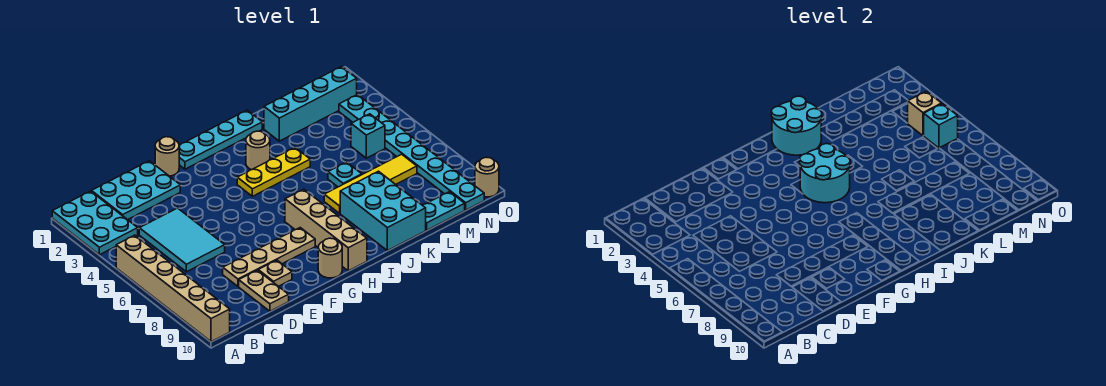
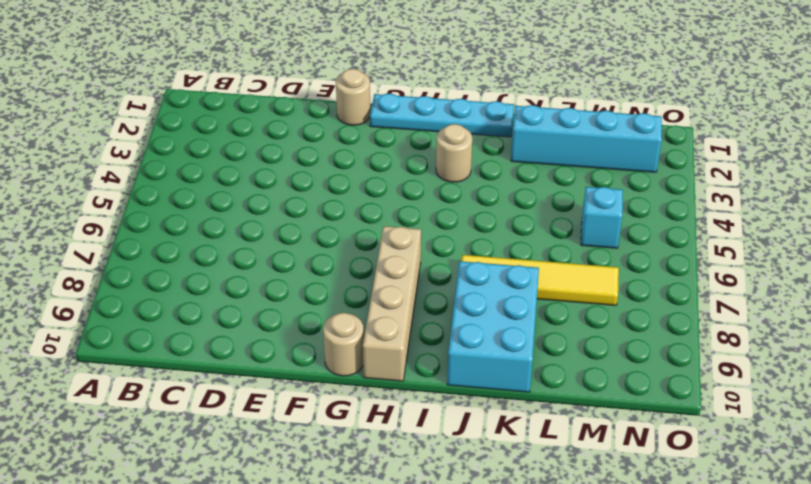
none -> cyan 2x3 plate [52,191,138,255]
none -> tan 1x6 brick [116,235,230,342]
none -> cyan 2x3 plate [92,161,180,220]

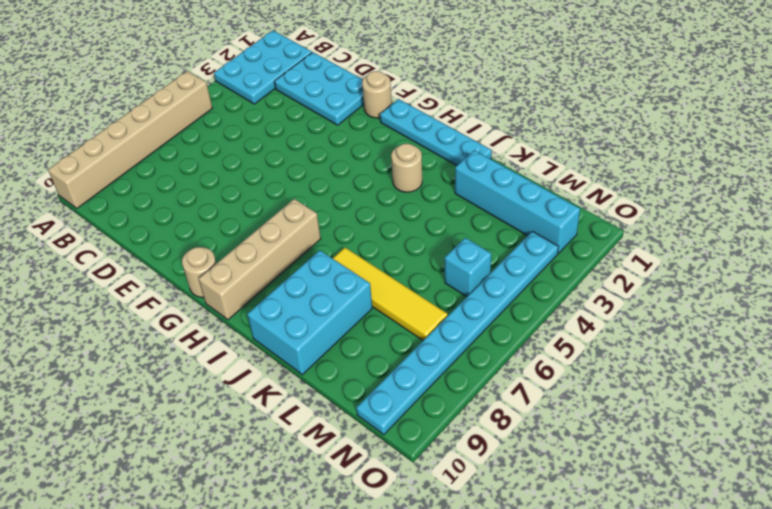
none -> cyan 2x3 tile [139,208,225,272]
none -> tan 1x4 plate [223,228,315,286]
none -> tan 1x2 plate [239,270,289,311]

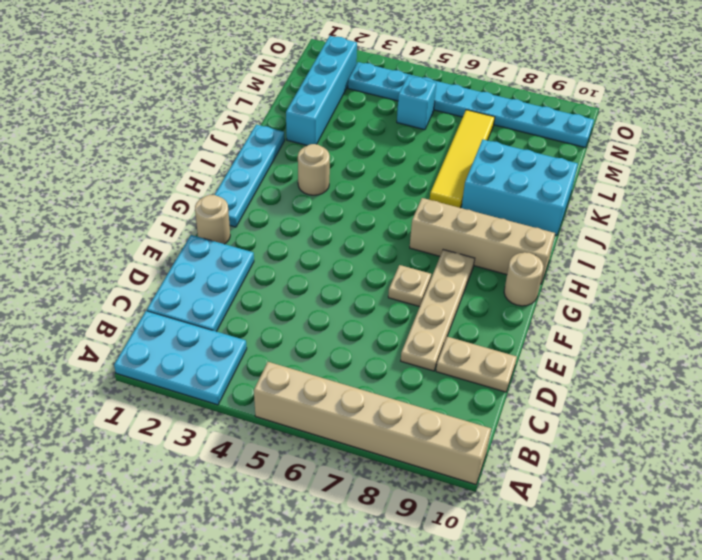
tan 1x1 plate [388,265,431,307] -> tan 1x1 plate moved to [258,260,292,286]
none -> cyan 2x3 tile [139,208,225,272]
none -> yellow 1x3 plate [237,148,310,196]
none -> cyan 1x1 plate [328,162,362,187]

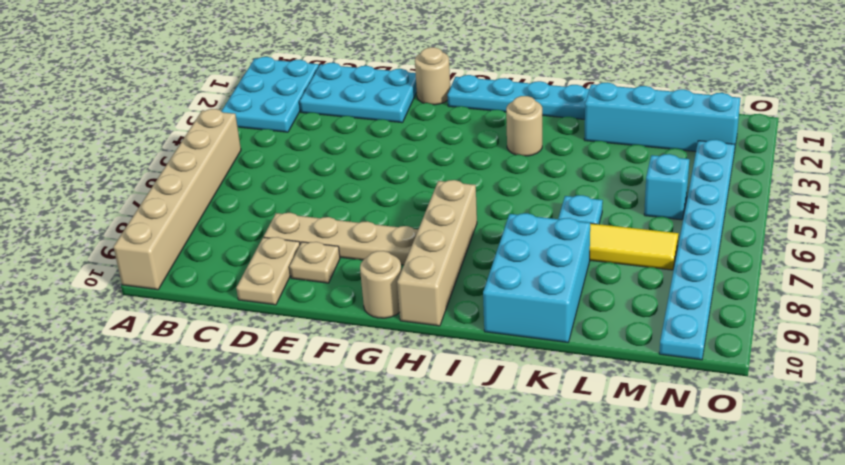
none -> cyan 2x3 tile [139,208,225,272]
none -> yellow 1x3 plate [237,148,310,196]
none -> cyan 1x2 plate [423,192,465,230]

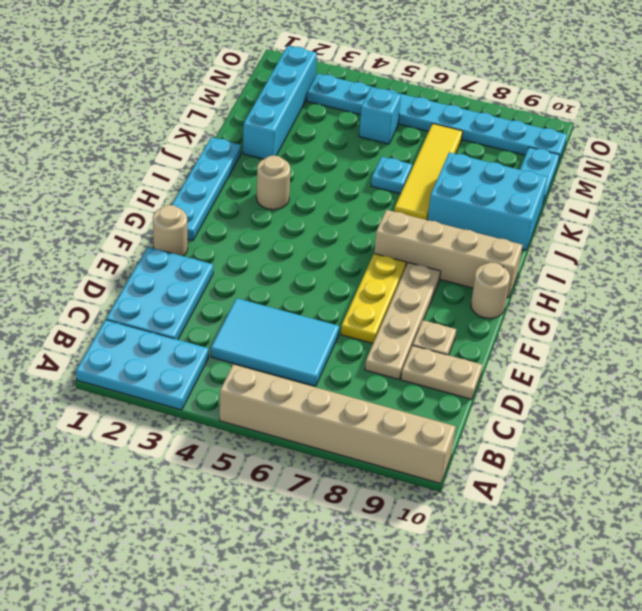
yellow 1x3 plate [341,254,406,343] -> yellow 1x3 plate moved to [237,148,310,196]
none -> tan 1x1 round brick [475,157,499,197]
none -> cyan 2x2 round brick [800,144,850,203]
none -> cyan 2x2 round brick [771,96,822,155]

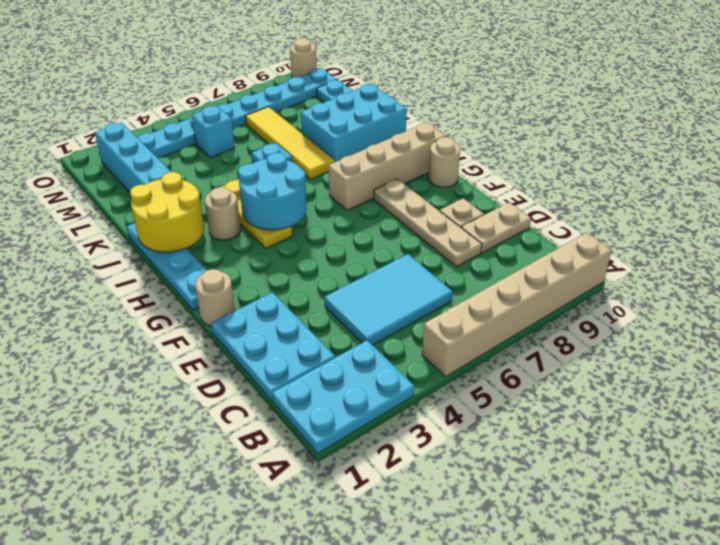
yellow 2x2 round brick [130,172,204,252] -> cyan 2x2 round brick [771,96,822,155]
none -> tan 1x1 brick [908,91,942,136]
none -> cyan 1x1 brick [923,104,958,148]

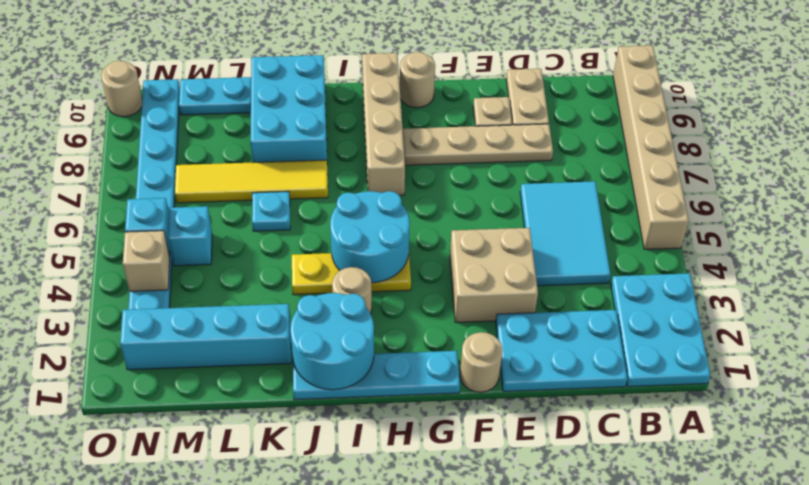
tan 2x2 brick [450,228,538,322] -> none

